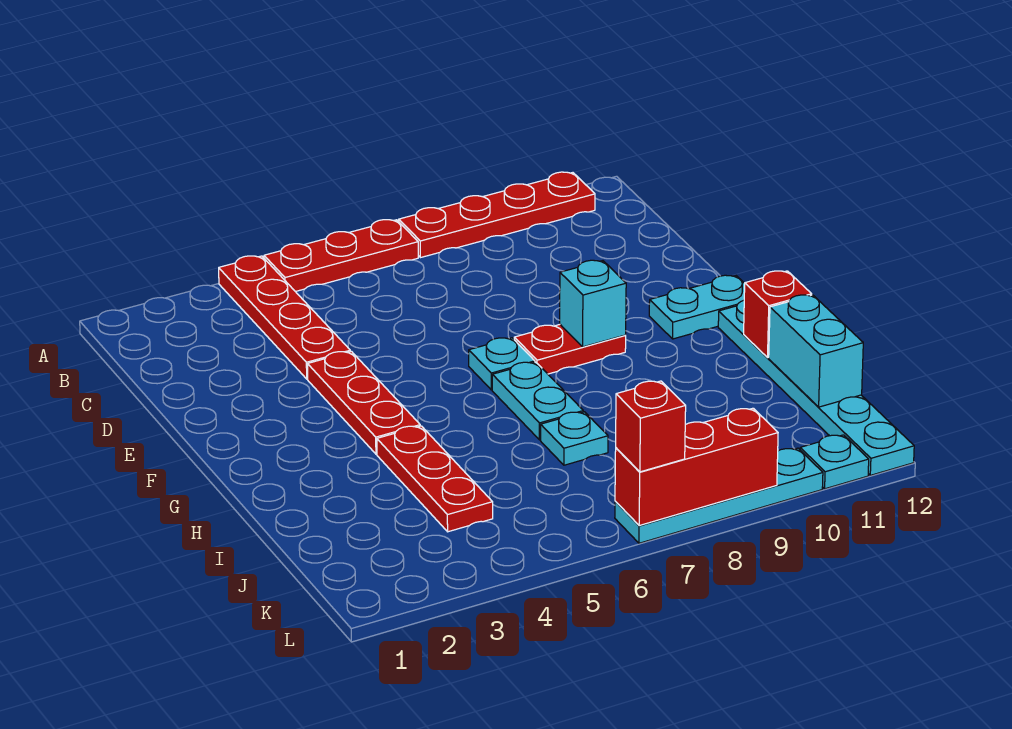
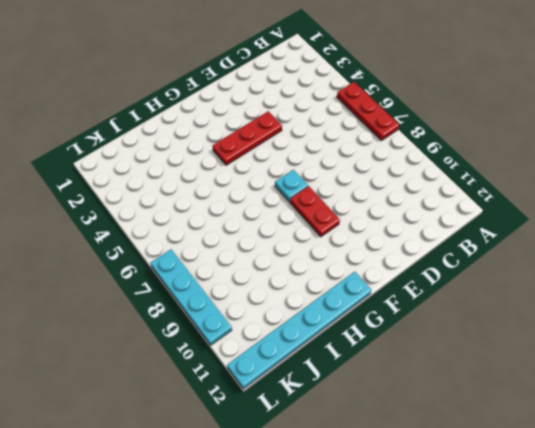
none -> red 1x4 plate [219,256,350,379]
none -> red 1x4 plate [399,172,595,258]
none -> cyan 1x2 plate [649,275,745,339]

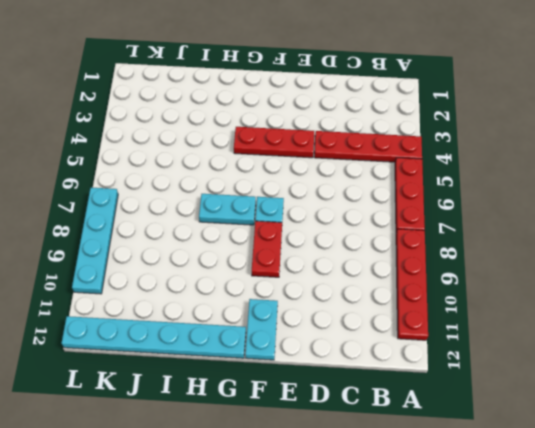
none -> red 1x3 plate [377,426,493,532]
none -> cyan 1x1 plate [541,412,608,465]
none -> cyan 1x1 plate [800,435,869,489]

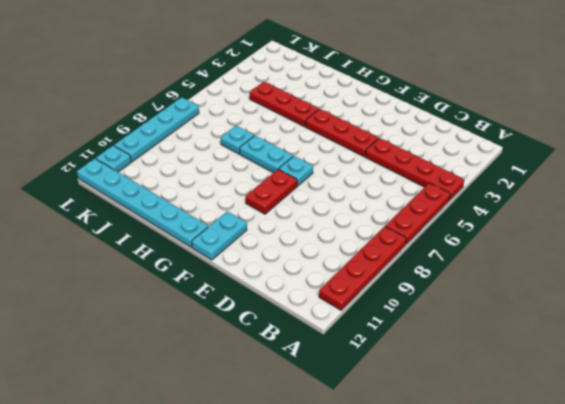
none -> cyan 1x1 brick [560,260,626,347]
none -> red 1x1 brick [744,271,812,357]
none -> cyan 1x2 brick [769,295,863,407]

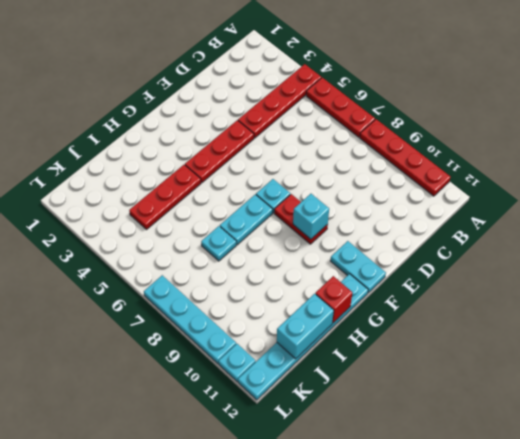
none -> red 1x3 brick [615,408,778,526]
none -> red 1x1 brick [616,381,686,472]

